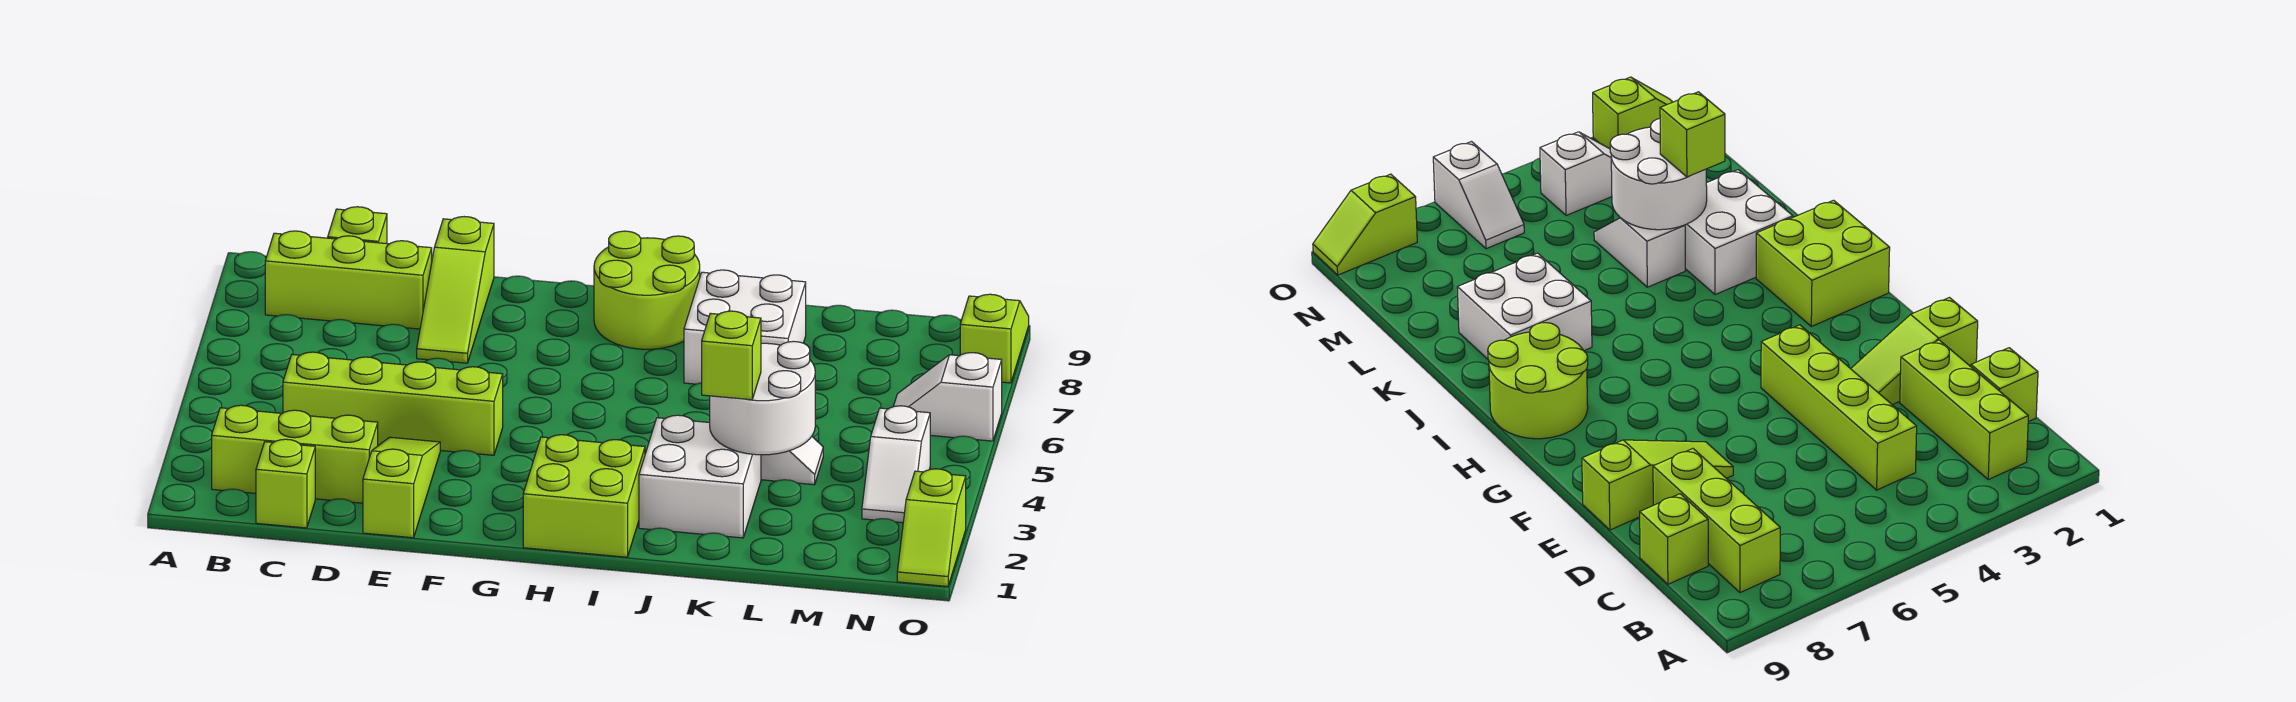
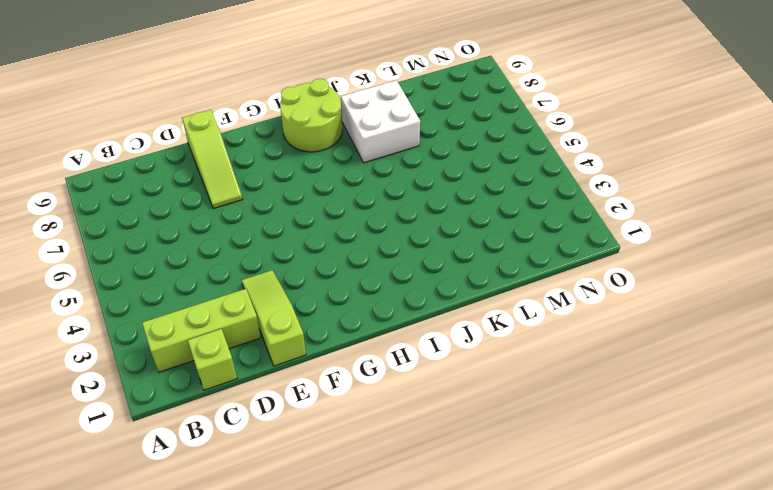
none -> lime 1x3 brick [265,231,432,329]
none -> lime 1x4 brick [283,352,503,455]
none -> lime 1x1 brick [328,207,387,244]

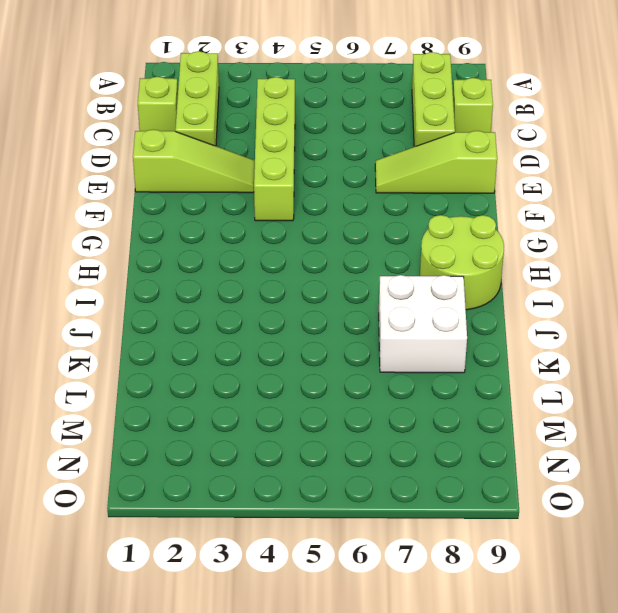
none -> lime 2x2 brick [523,435,645,557]
none -> white 2x2 brick [639,415,761,538]
none -> white 1x2 slope [761,437,823,485]

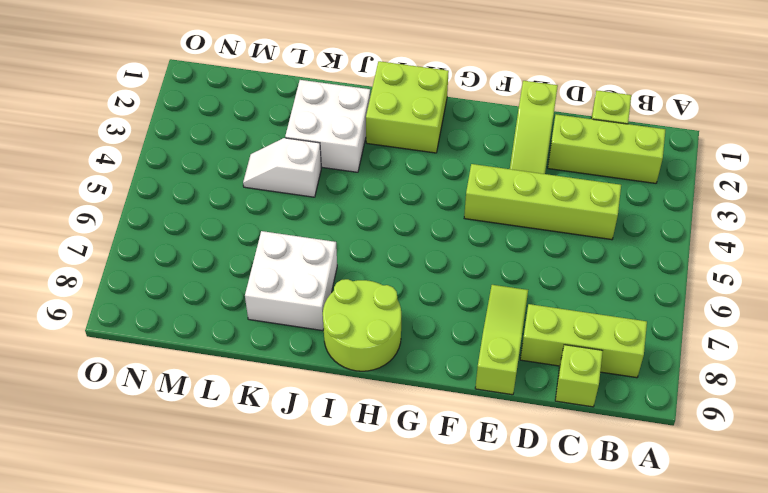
none -> white 1x2 slope [862,406,930,523]
none -> white 1x2 slope [894,353,1002,441]
none -> lime 1x2 slope [897,469,966,586]

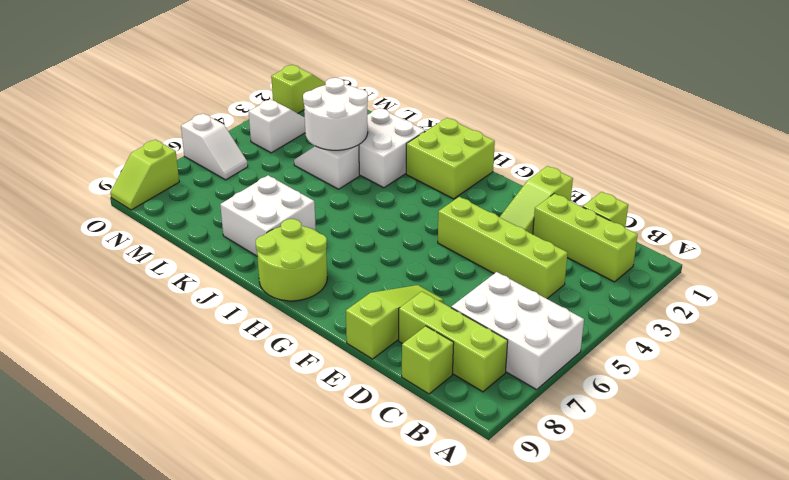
white 2x3 brick [451,272,584,390] -> none
none -> lime 1x1 brick [702,311,761,400]

